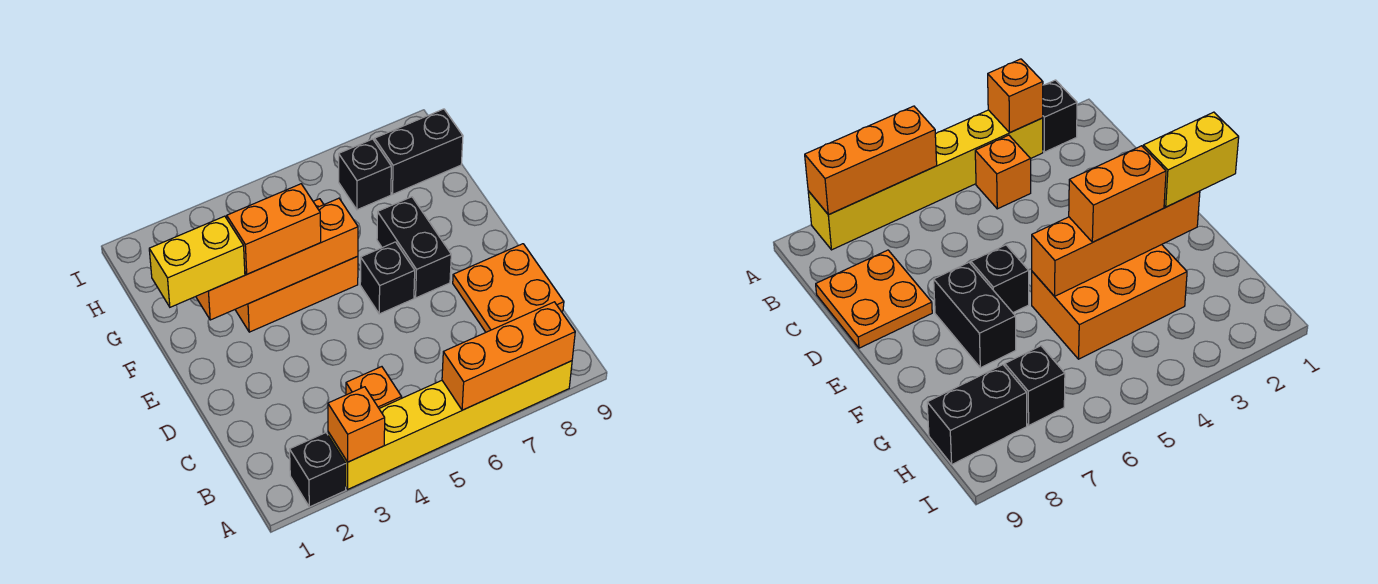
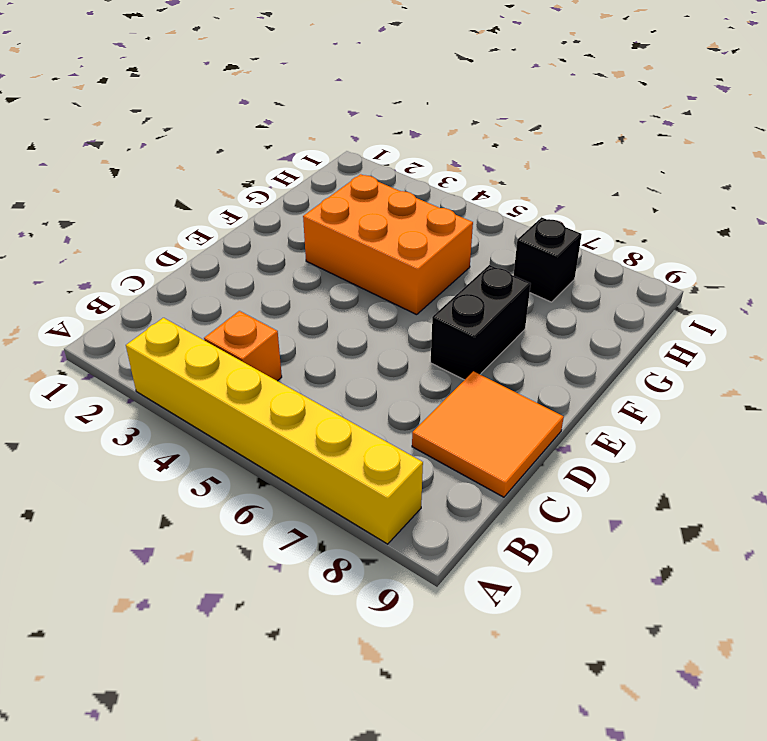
orange 2x2 tile [412,371,564,497] -> orange 2x2 plate [453,244,564,332]
none -> black 1x1 brick [290,433,346,507]
none -> black 1x1 brick [360,242,415,314]
none -> black 1x2 brick [375,109,463,194]

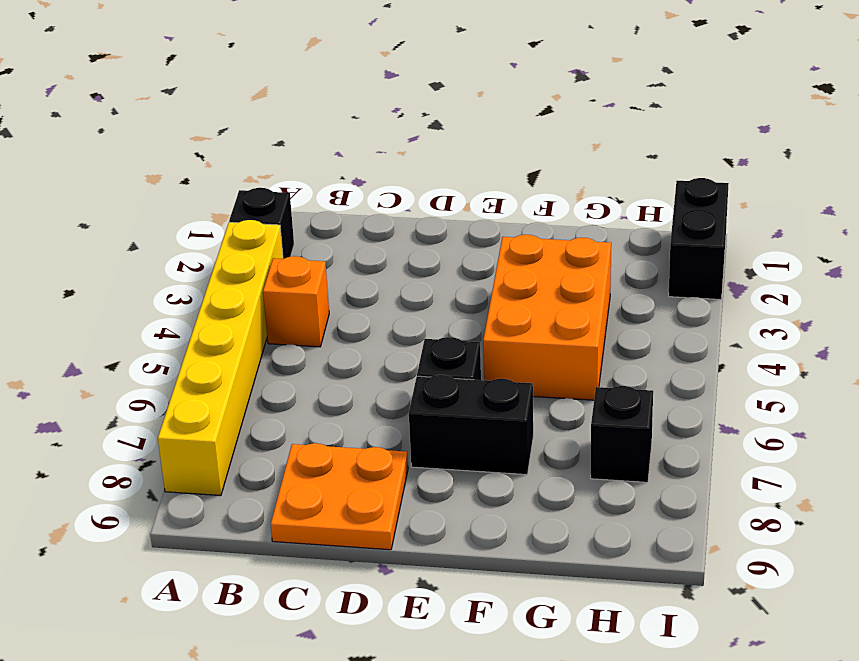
black 1x2 brick [669,178,729,300] -> black 1x2 brick moved to [375,109,463,194]
none -> orange 1x1 brick [328,387,385,462]
none -> orange 1x3 brick [442,302,575,410]
none -> orange 1x4 brick [196,198,358,320]

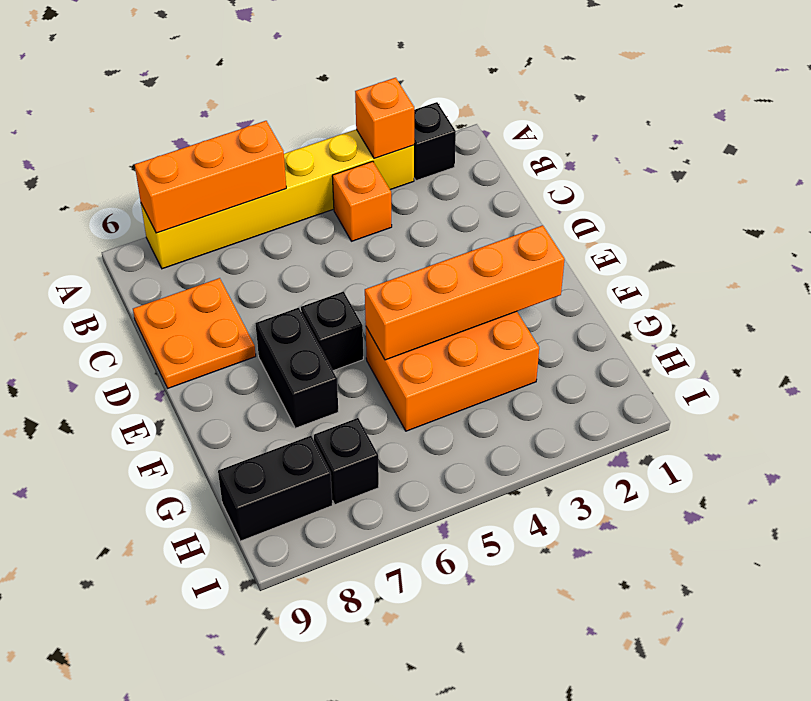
none -> yellow 1x2 brick [149,216,245,307]
none -> orange 1x2 brick [227,184,321,274]

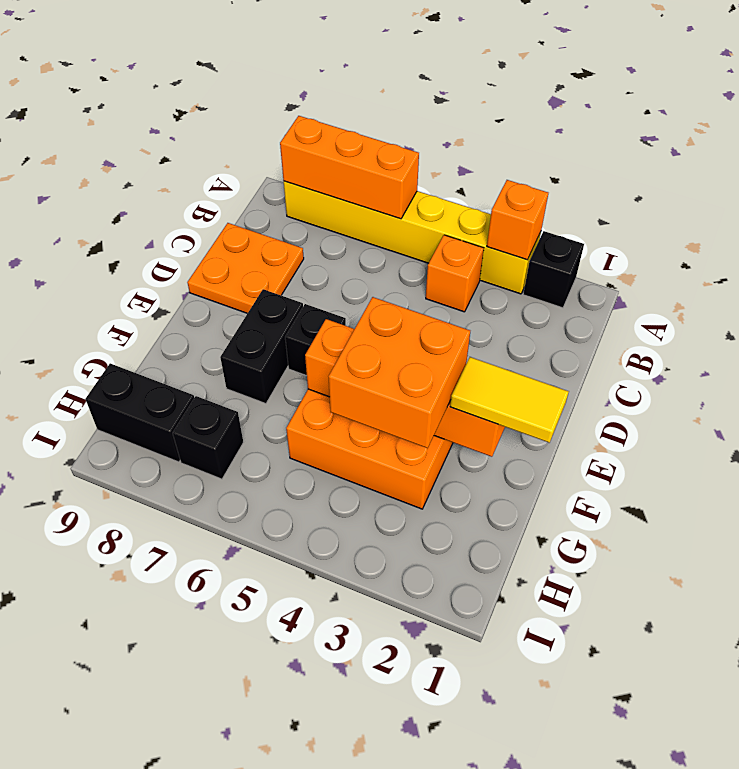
yellow 1x2 tile [450,357,569,443] -> yellow 1x2 brick [149,216,245,307]
orange 2x2 brick [328,297,470,448] -> orange 1x2 brick [227,184,321,274]

